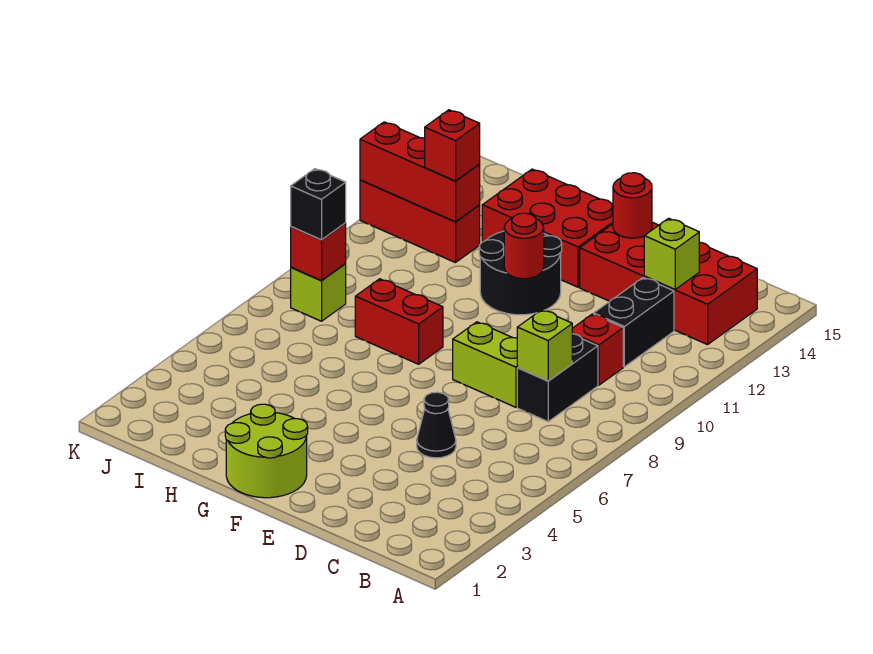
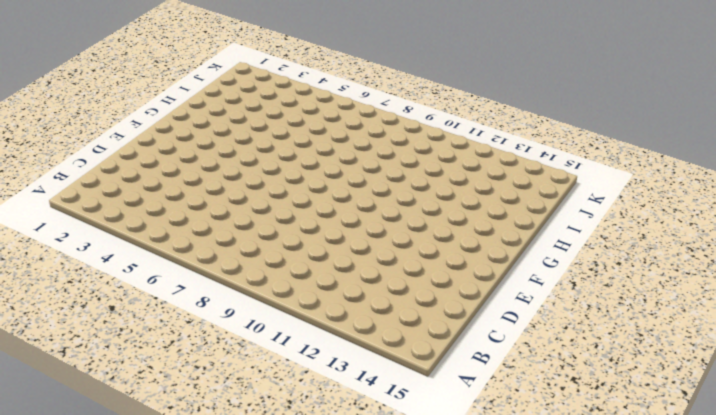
none -> red 2x4 brick [580,222,757,345]
none -> black 1x2 brick [517,334,598,422]
none -> red 1x1 brick [572,314,623,385]

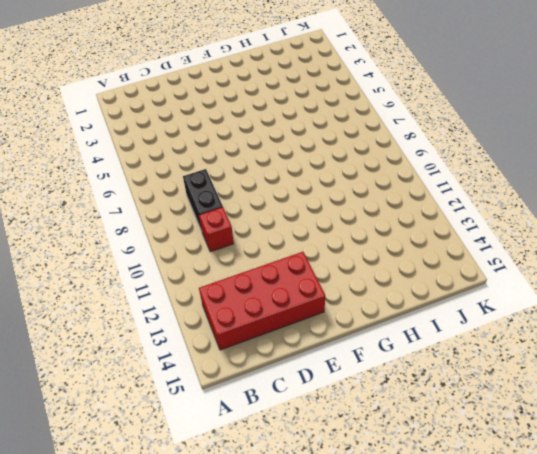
none -> black 1x2 brick [594,277,674,367]
none -> black 1x1 cone [417,392,456,458]
none -> lime 1x2 brick [453,322,518,407]

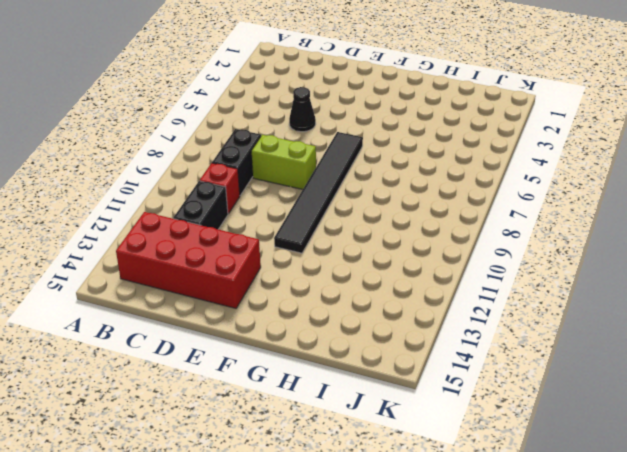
black 1x6 tile [274,132,363,253] -> black 2x2 round brick [479,231,562,315]
none -> lime 2x2 round brick [225,404,308,498]
none -> red 2x3 brick [482,169,613,287]
none -> red 1x2 brick [355,279,443,364]

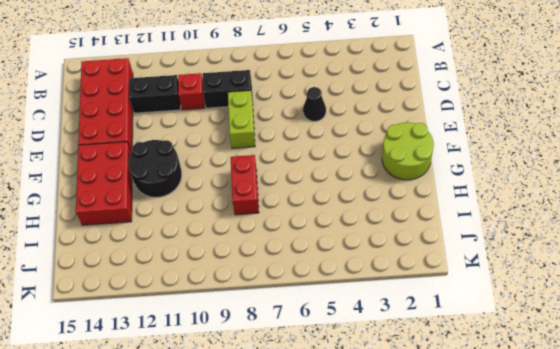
none -> red 1x3 brick [360,180,480,263]
none -> lime 1x1 brick [291,264,346,321]
none -> lime 1x1 brick [517,310,572,381]

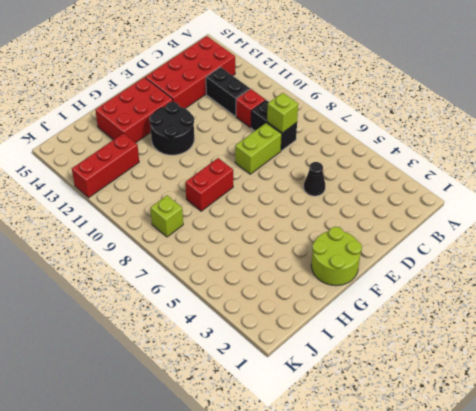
none -> lime 1x1 brick [644,218,699,289]
none -> red 1x1 round brick [613,173,652,238]
none -> red 1x1 round brick [504,213,544,279]

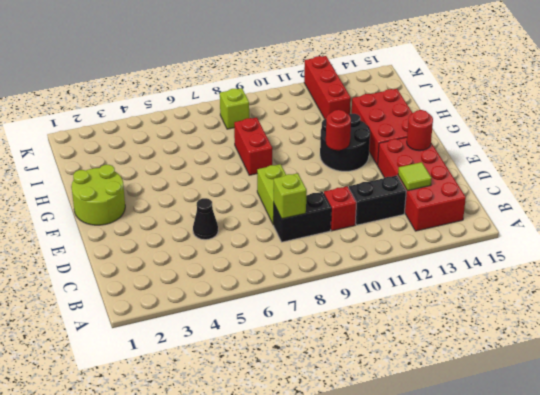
lime 1x1 tile [398,162,432,191] -> lime 1x1 brick [644,218,699,289]
none -> red 1x3 brick [360,122,480,222]
none -> red 1x1 brick [291,223,346,281]
none -> red 1x1 brick [425,110,480,181]

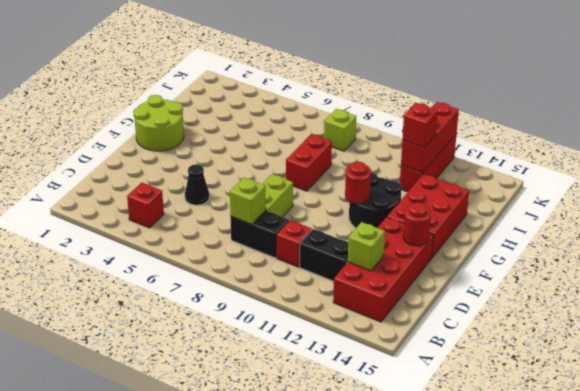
red 1x1 brick [127,183,164,228] -> red 1x1 brick moved to [291,223,346,281]
none -> black 1x1 brick [291,169,346,240]

